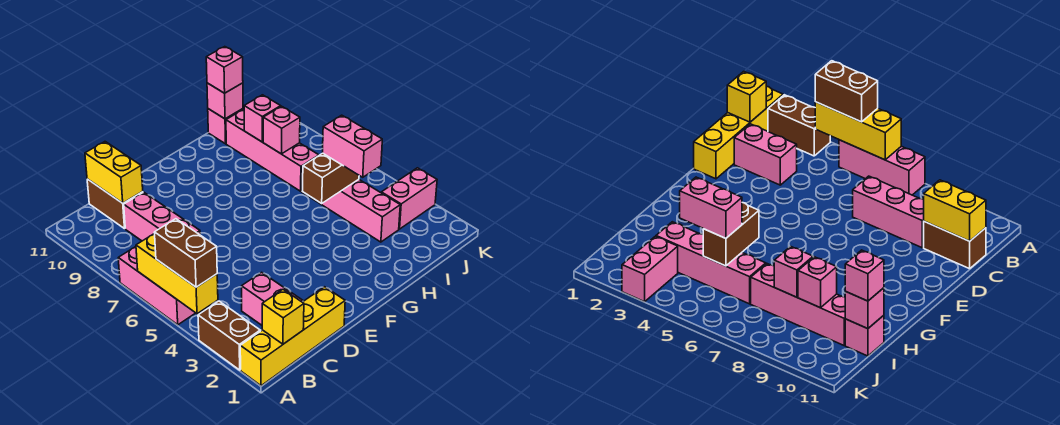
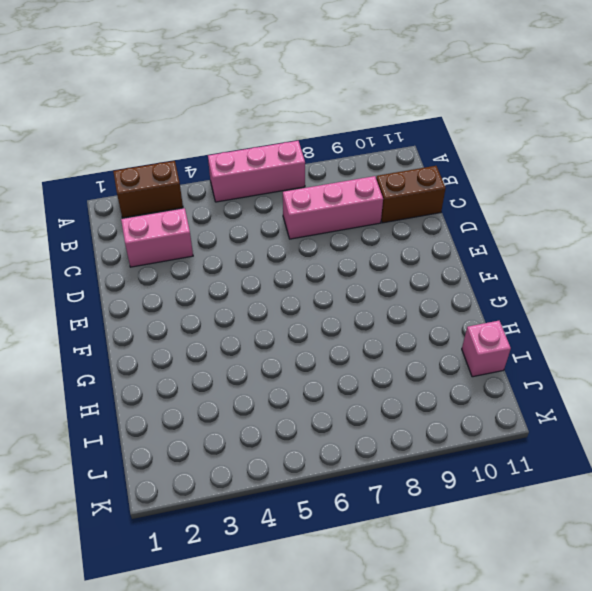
none -> yellow 1x4 brick [240,287,345,386]
none -> pink 1x4 brick [301,167,400,242]
none -> pink 1x4 brick [226,109,319,191]

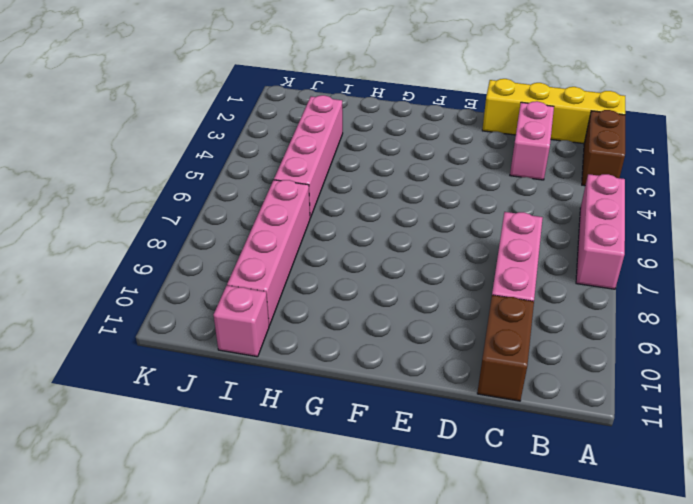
none -> pink 1x2 brick [381,168,437,229]
none -> yellow 1x3 brick [136,233,218,314]
none -> yellow 1x1 brick [262,290,304,344]

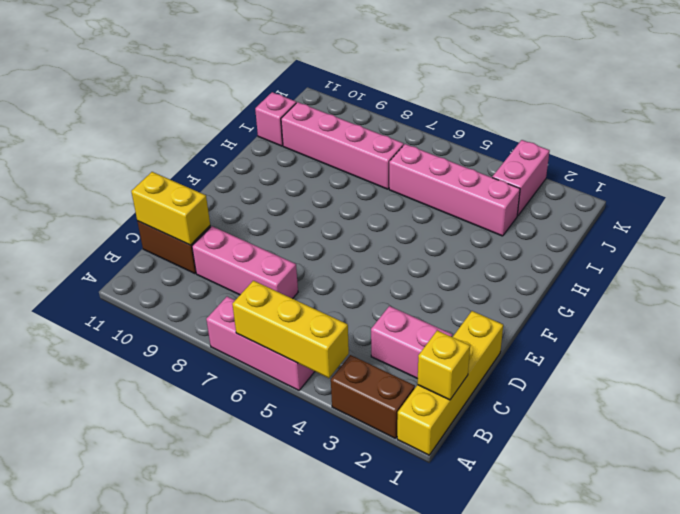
none -> brown 1x2 brick [303,153,359,203]
none -> pink 1x1 brick [263,106,300,154]
none -> pink 1x1 brick [244,95,281,142]

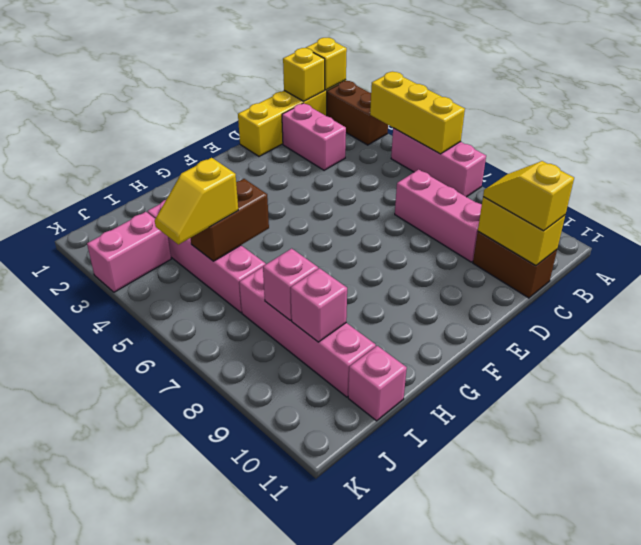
yellow 1x1 brick [306,38,347,90] -> none
yellow 1x2 slope [483,161,574,231] -> none
yellow 1x2 slope [155,158,238,245] -> pink 1x2 brick [323,115,382,177]
none -> pink 1x1 brick [207,83,243,119]
none -> brown 1x2 brick [154,219,217,287]
none -> pink 1x1 brick [206,47,243,93]

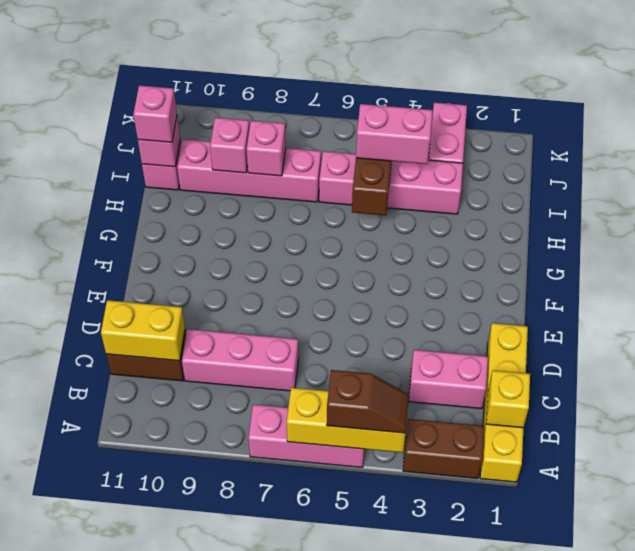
brown 1x2 slope [327,370,409,433] -> brown 1x2 brick [154,219,217,287]

